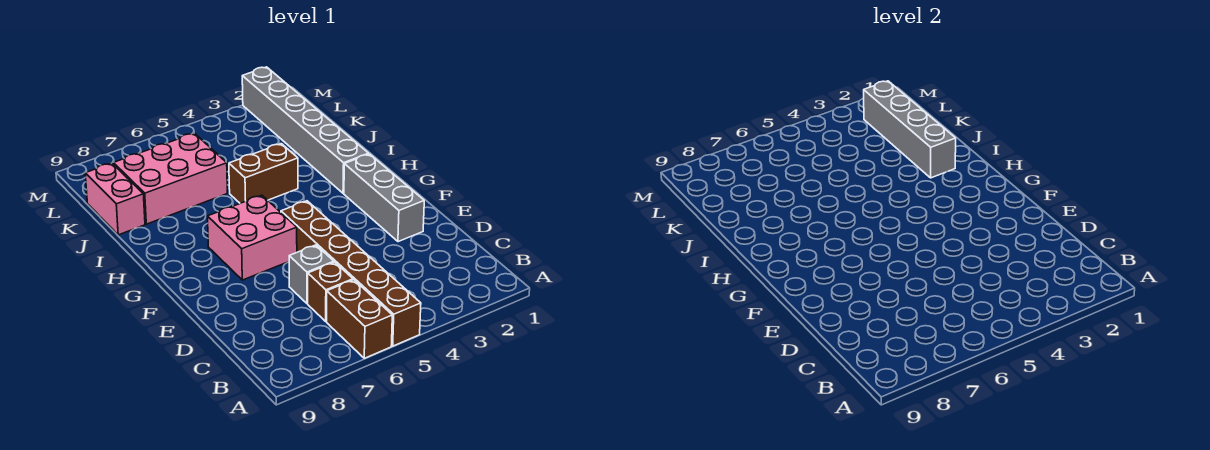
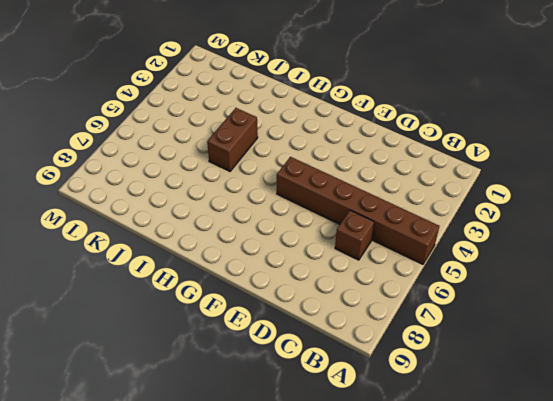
none -> brown 1x2 brick [327,280,392,358]
none -> grey 1x1 brick [289,245,334,304]

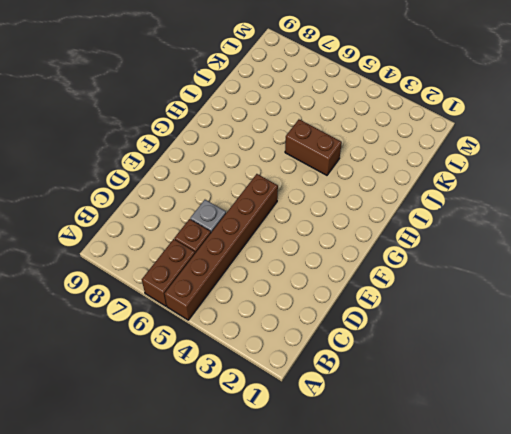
none -> grey 1x3 brick [344,154,424,242]
none -> pink 2x2 brick [207,195,297,280]

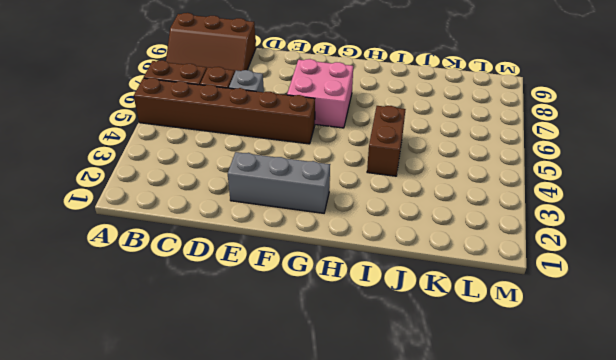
brown 2x3 slope [166,13,256,71] -> none
none -> grey 1x6 brick [242,67,369,193]
none -> pink 2x3 brick [113,133,227,224]

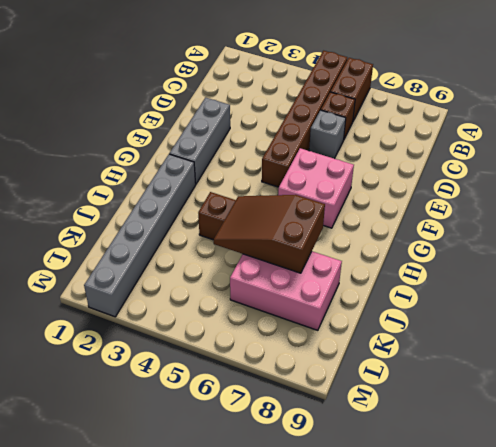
brown 2x3 slope [213,195,325,273] -> none
none -> pink 1x2 brick [85,163,145,235]
none -> grey 1x4 brick [864,81,956,178]

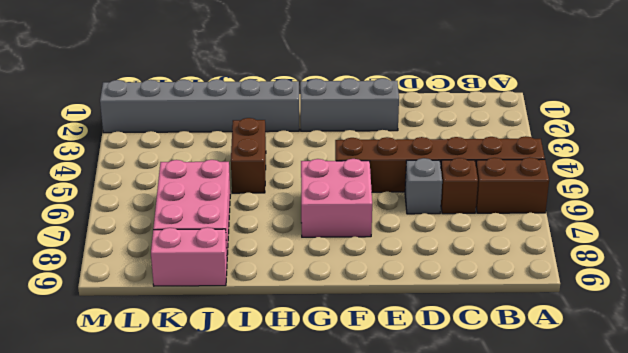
none -> grey 1x4 brick [864,81,956,178]

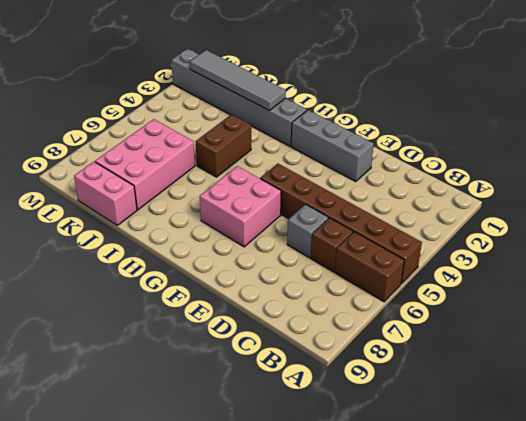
grey 1x4 tile [190,50,286,110] -> grey 1x4 brick [864,81,956,178]

